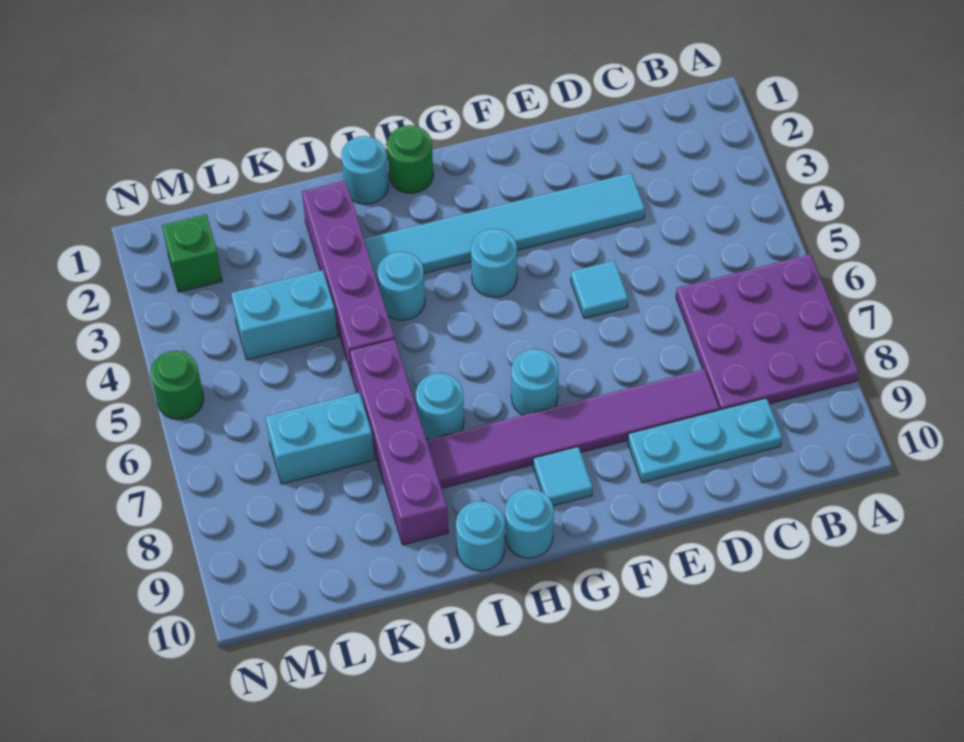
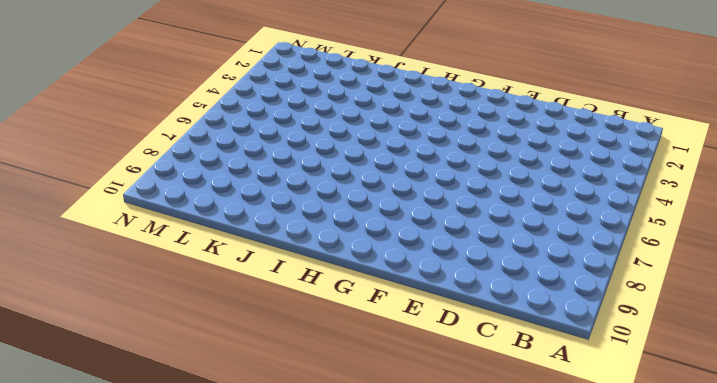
none -> purple 3x3 plate [676,254,859,410]
none -> cyan 1x3 plate [628,398,782,483]
none -> cyan 1x6 tile [364,173,645,285]

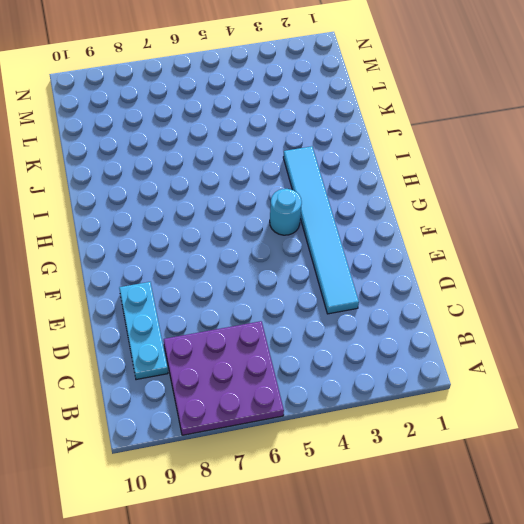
none -> purple 1x6 tile [427,369,719,488]
none -> cyan 1x1 tile [571,261,628,318]
none -> cyan 1x1 round brick [511,349,559,415]

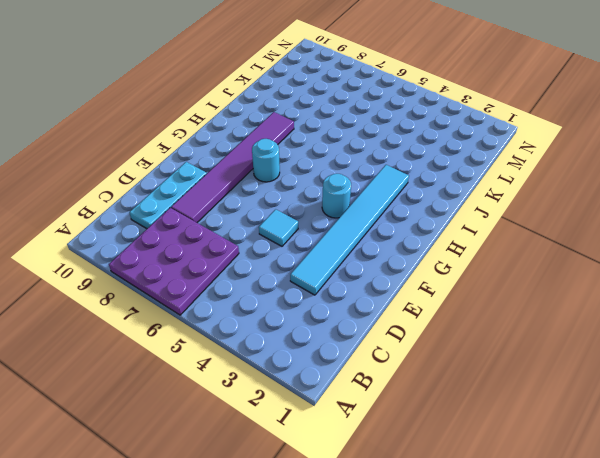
none -> cyan 1x1 tile [533,447,593,506]
none -> green 1x1 round brick [387,125,433,193]
none -> cyan 1x1 round brick [505,489,554,558]

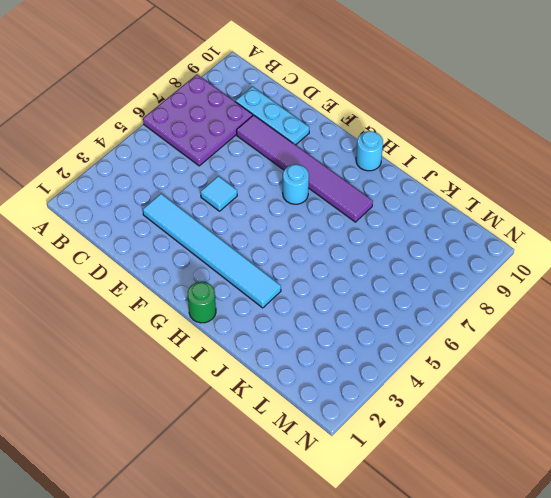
none -> cyan 1x1 round brick [471,229,517,297]
none -> cyan 1x1 tile [533,447,593,506]
none -> cyan 1x1 round brick [341,136,388,204]

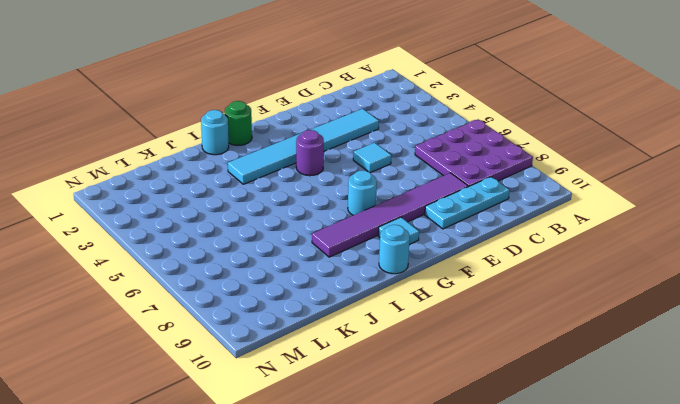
purple 1x1 round brick [296,130,324,176] -> cyan 1x1 round brick [471,229,517,297]
none -> cyan 1x1 round brick [377,252,425,320]
none -> cyan 1x1 round brick [416,373,464,439]
none -> cyan 1x1 round brick [456,501,505,571]

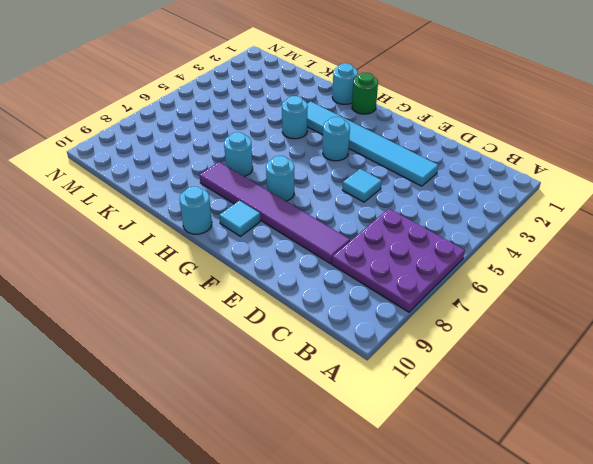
none -> cyan 1x3 plate [628,398,782,483]
none -> cyan 1x1 round brick [456,501,505,571]
none -> purple 1x4 brick [302,181,395,375]

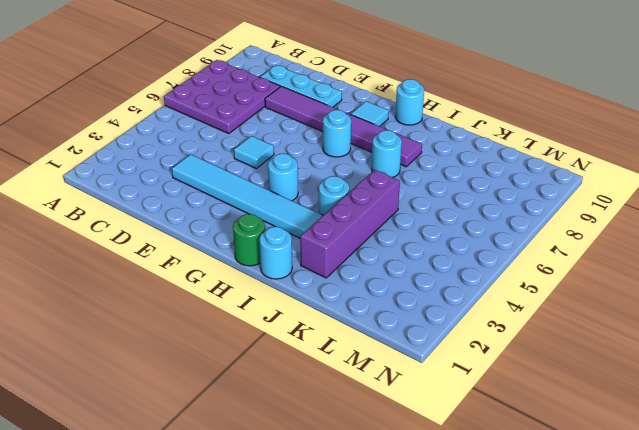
none -> cyan 1x1 round brick [456,501,505,571]
none -> purple 1x4 brick [350,339,448,545]
none -> cyan 1x2 brick [231,270,338,360]

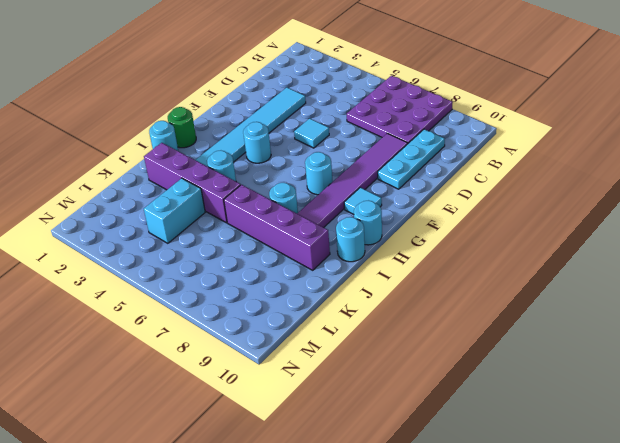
none -> cyan 1x2 brick [266,393,375,484]
none -> green 1x1 brick [162,215,222,292]
none -> green 1x1 round brick [151,351,204,420]

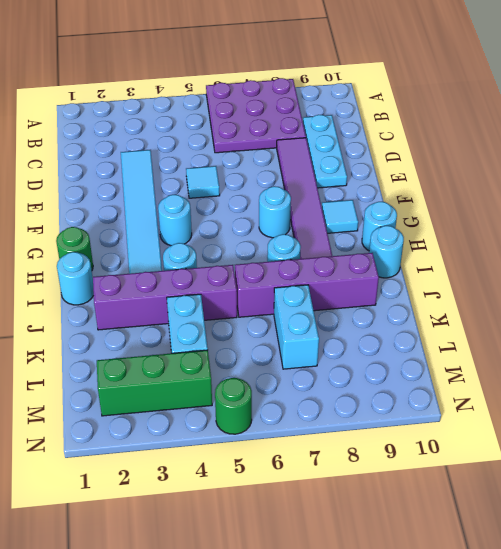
green 1x3 brick [97,350,212,416] -> green 1x1 brick [162,215,222,292]

